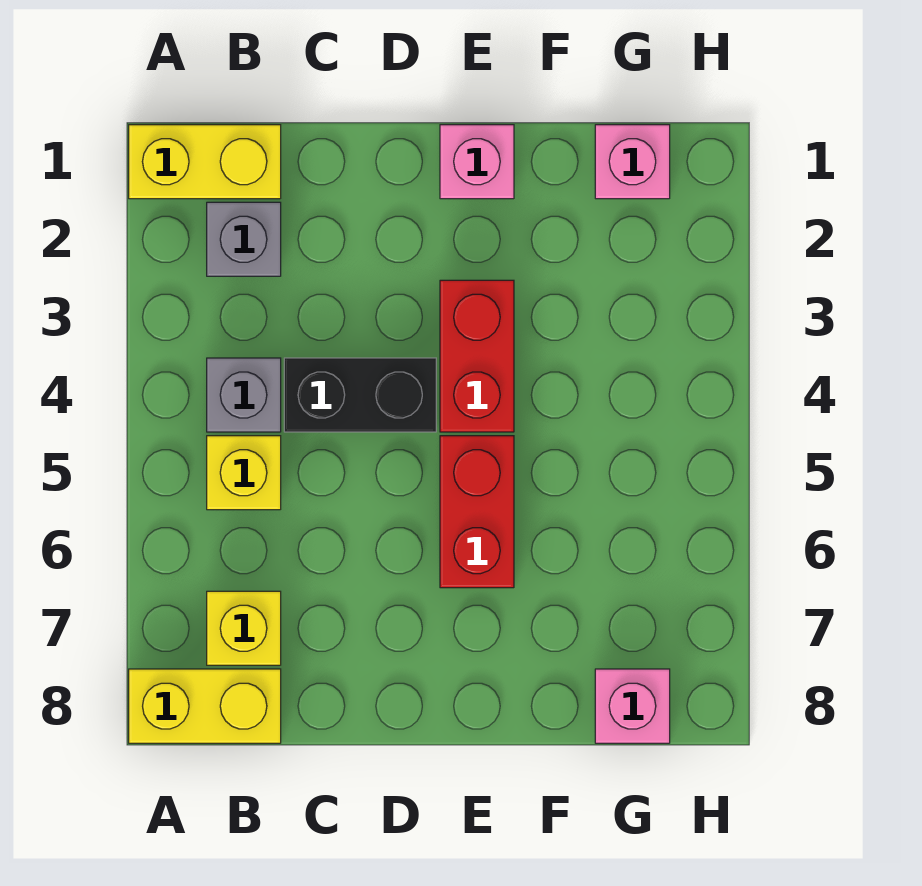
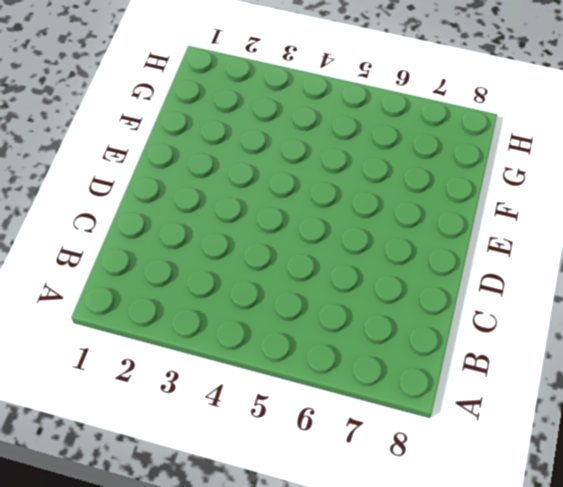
none -> yellow 1x2 brick [129,125,281,199]
none -> yellow 1x2 brick [129,669,281,743]
none -> grey 1x1 brick [207,202,281,276]

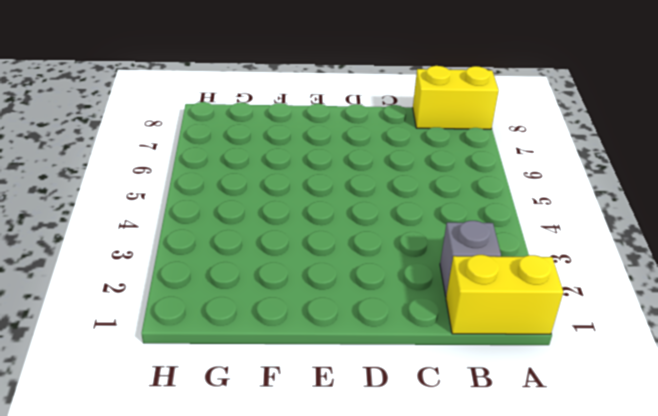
none -> grey 1x1 brick [207,358,281,432]
none -> yellow 1x1 brick [207,436,281,510]
none -> yellow 1x1 brick [207,591,281,665]

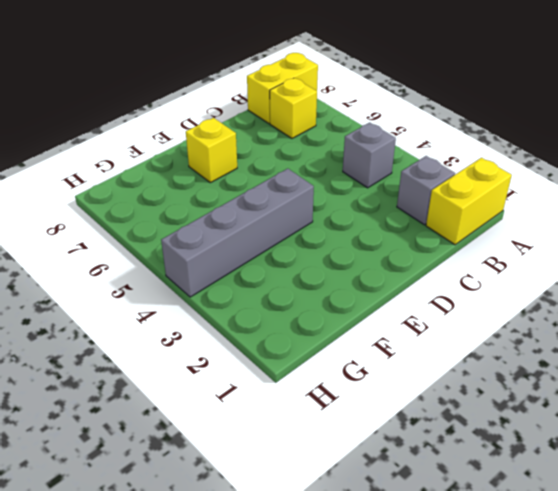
grey 1x4 brick [161,169,314,297] -> red 1x2 brick [440,280,514,432]
yellow 1x1 brick [186,118,237,183] -> yellow 1x1 brick moved to [207,436,281,510]
none -> black 1x2 brick [284,358,436,432]
none -> pink 1x1 brick [440,125,514,199]
none -> red 1x2 brick [440,436,514,588]

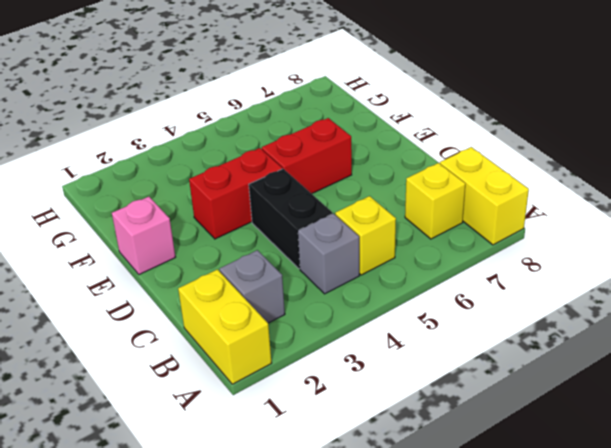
none -> pink 1x1 brick [595,125,670,199]
none -> pink 1x1 brick [595,669,670,743]

